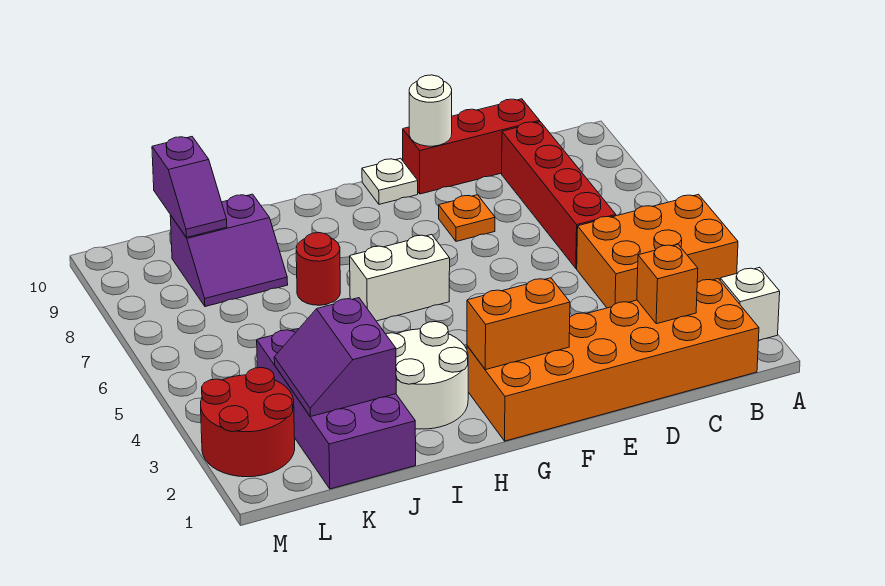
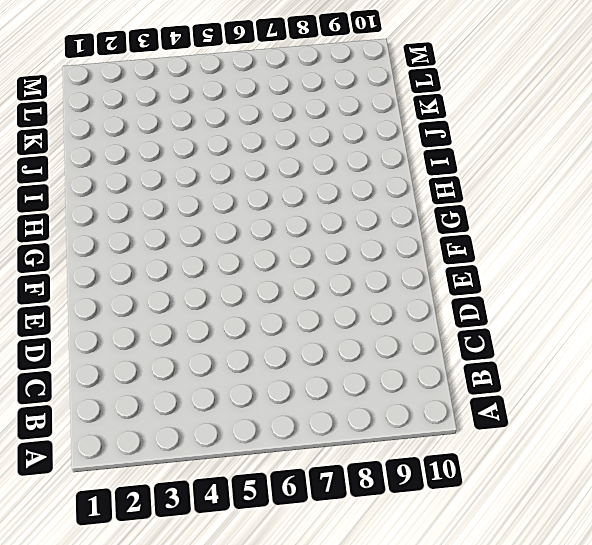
none -> white 1x1 brick [720,267,780,340]
none -> orange 2x3 brick [577,194,738,308]
none -> orange 2x6 brick [467,279,759,441]

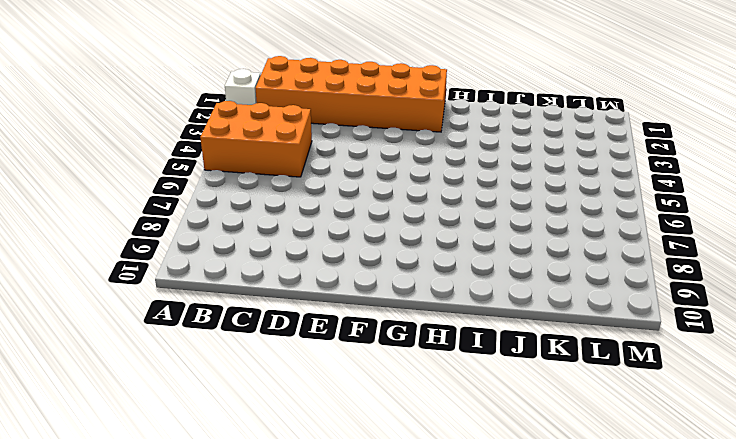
none -> red 1x4 brick [502,122,616,268]
none -> red 1x3 brick [403,99,540,194]
none -> orange 1x1 plate [439,195,495,241]

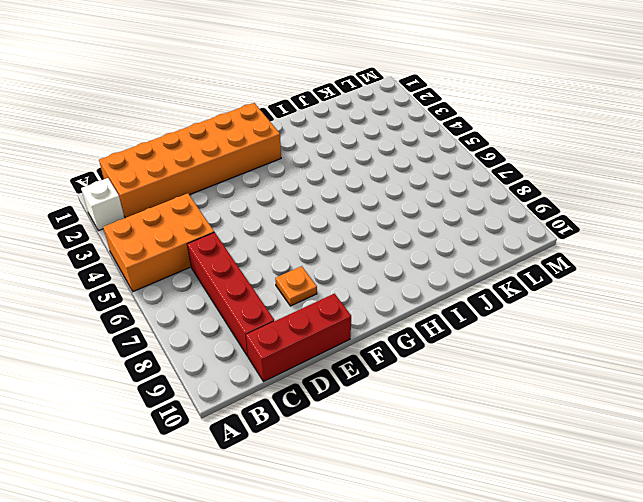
none -> white 1x1 plate [362,158,418,204]
none -> white 1x2 brick [350,235,450,321]
none -> white 2x2 round brick [386,322,468,429]

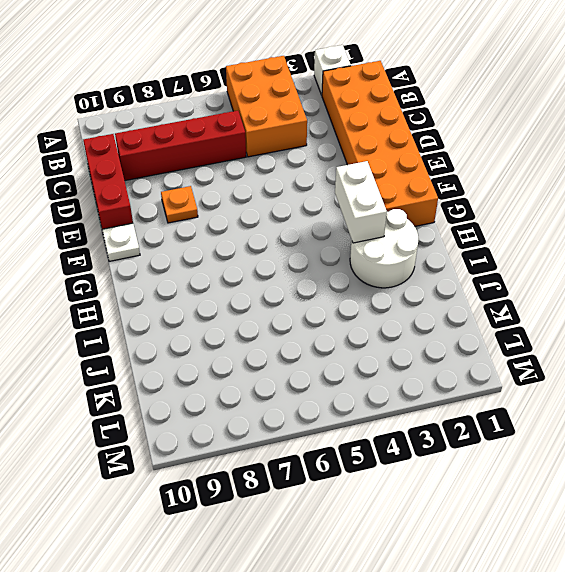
white 1x2 brick [335,161,387,243] -> white 1x2 brick moved to [350,235,450,321]
none -> red 1x1 round brick [296,233,340,305]
none -> purple 2x4 brick [257,329,416,489]
none -> purple 2x2 slope [170,194,288,307]

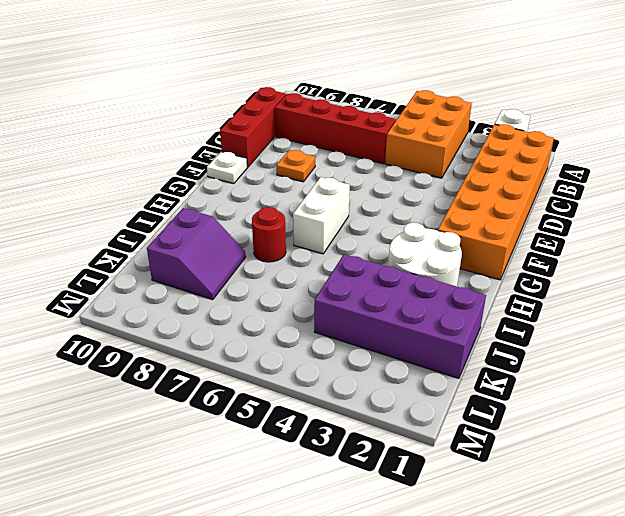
none -> red 2x2 round brick [201,368,295,477]
none -> orange 1x1 brick [637,244,698,324]
none -> white 1x1 round brick [409,75,452,146]

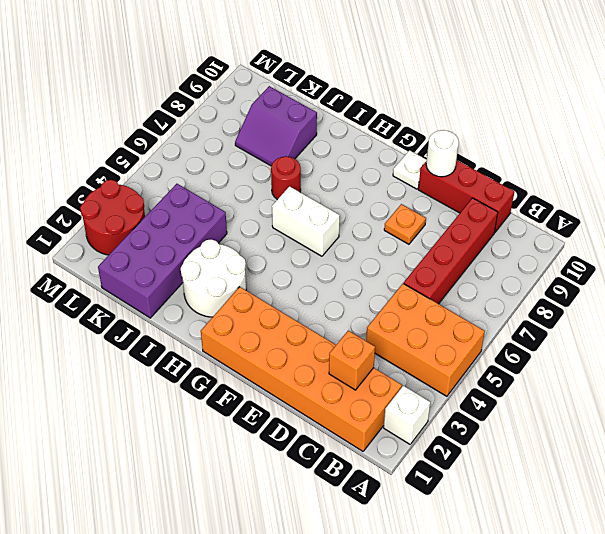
none -> orange 1x2 brick [467,278,570,370]
none -> purple 2x2 slope [274,298,396,417]
none -> purple 1x2 slope [152,137,227,237]

